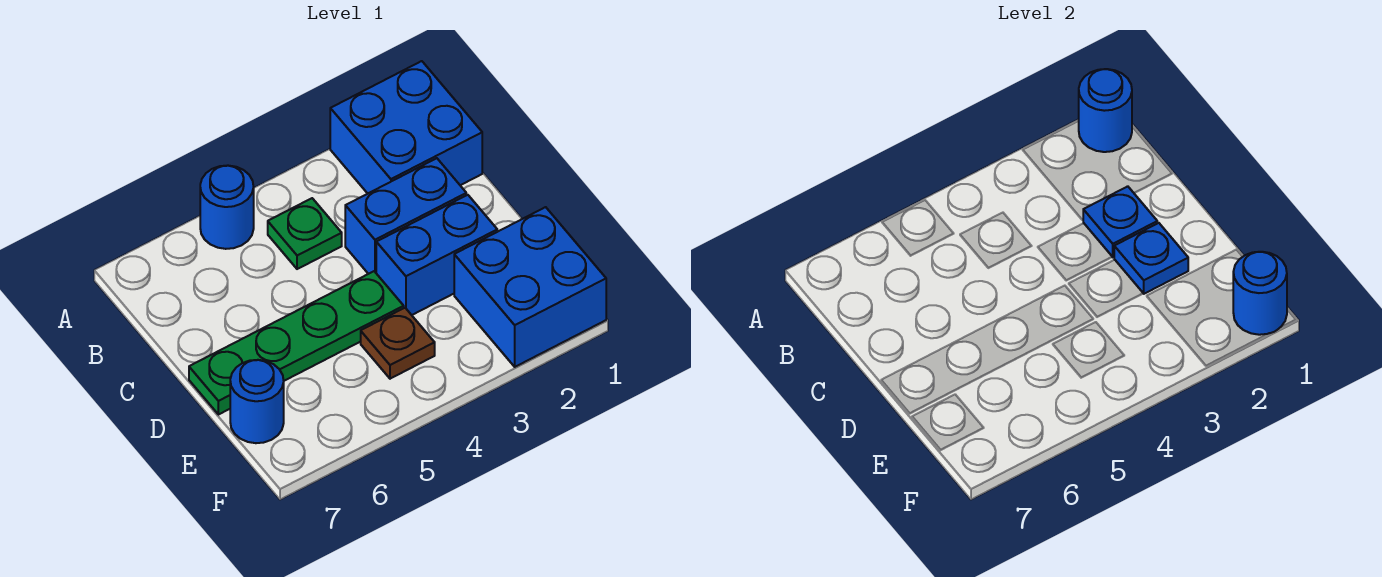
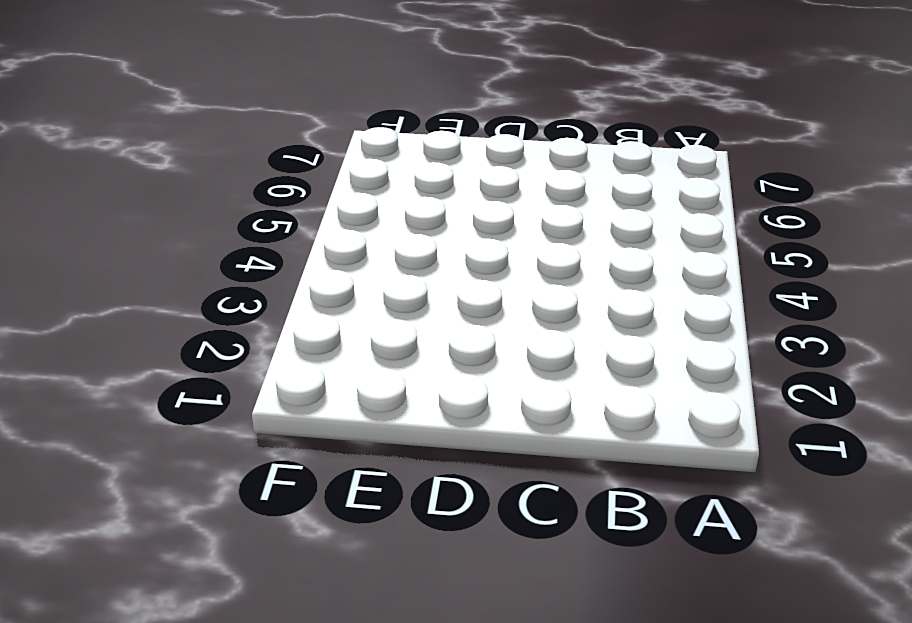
none -> blue 2x2 brick [330,61,482,194]
none -> blue 1x1 round brick [200,166,254,249]
none -> green 1x1 plate [268,198,342,269]

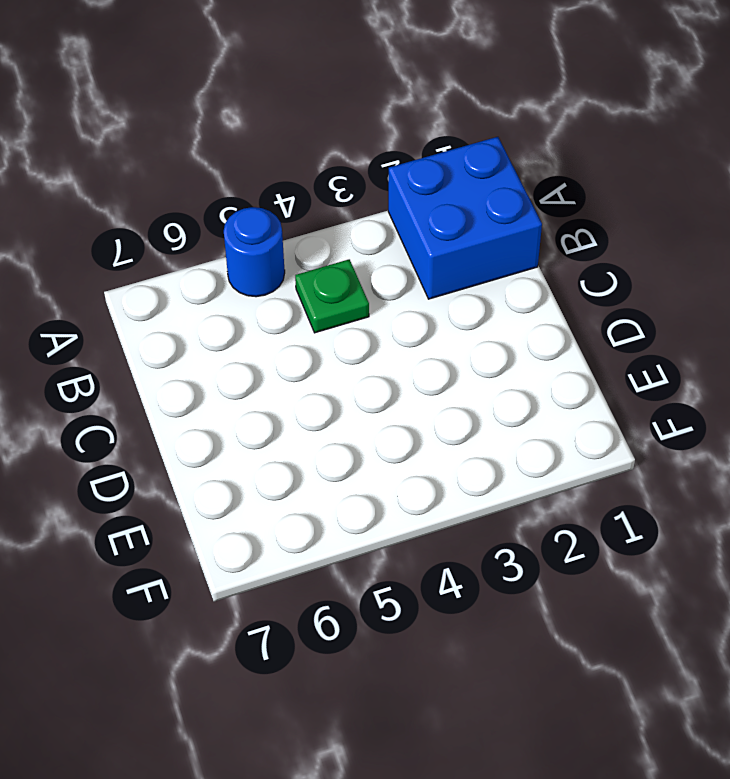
none -> blue 1x2 brick [345,158,466,274]
none -> blue 1x2 brick [376,195,497,315]
none -> green 1x4 plate [189,271,404,415]

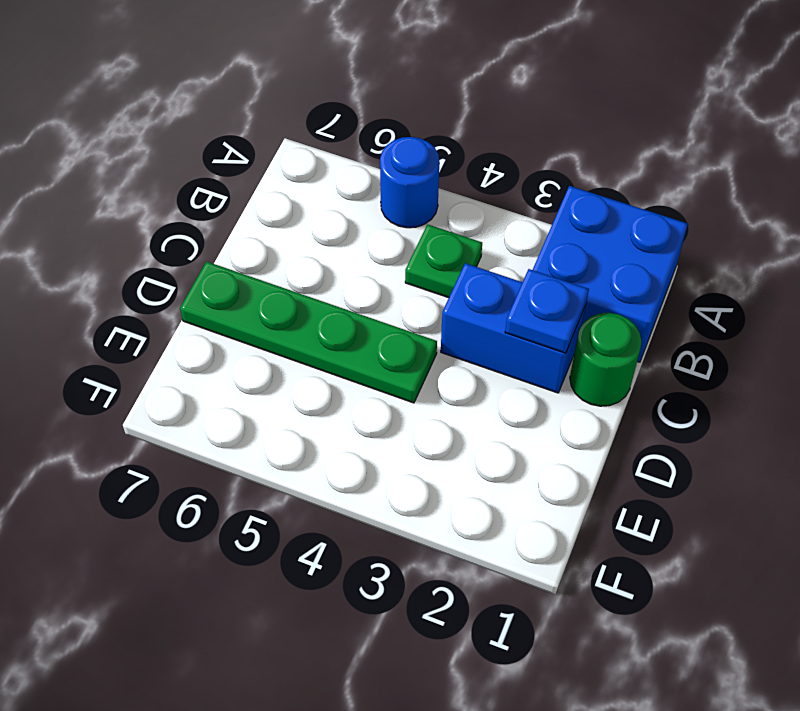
green 1x1 round brick [570,313,642,406] -> none
none -> blue 1x2 brick [376,195,497,315]
none -> blue 2x2 brick [454,207,606,367]
none -> brown 1x1 plate [361,308,435,379]

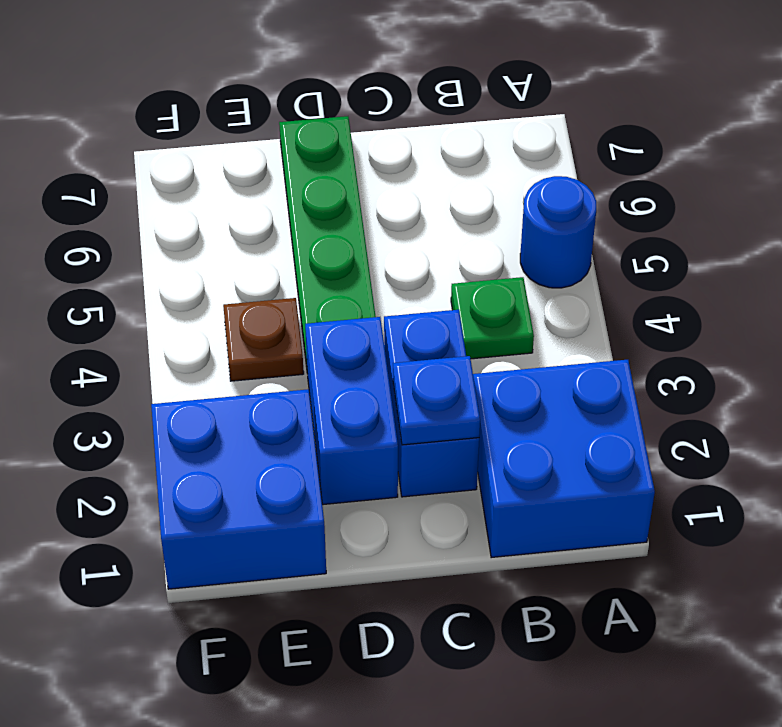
none -> blue 1x1 round brick [230,360,284,443]
none -> blue 1x1 round brick [1079,69,1132,152]
none -> blue 1x1 plate [1114,223,1188,294]

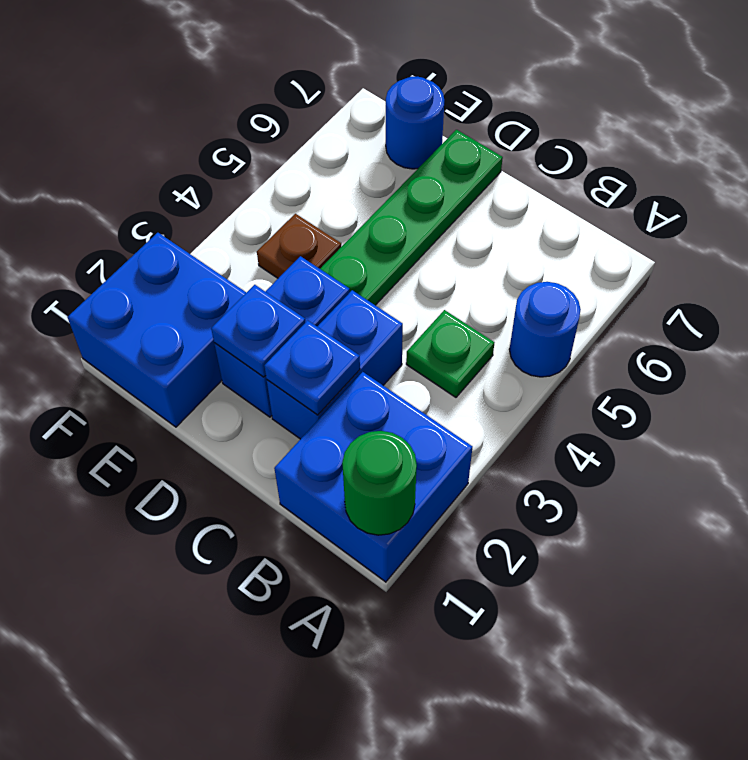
green 1x1 round brick [342,431,417,535] -> blue 1x1 round brick [1079,69,1132,152]
none -> blue 1x1 round brick [1233,252,1287,335]

